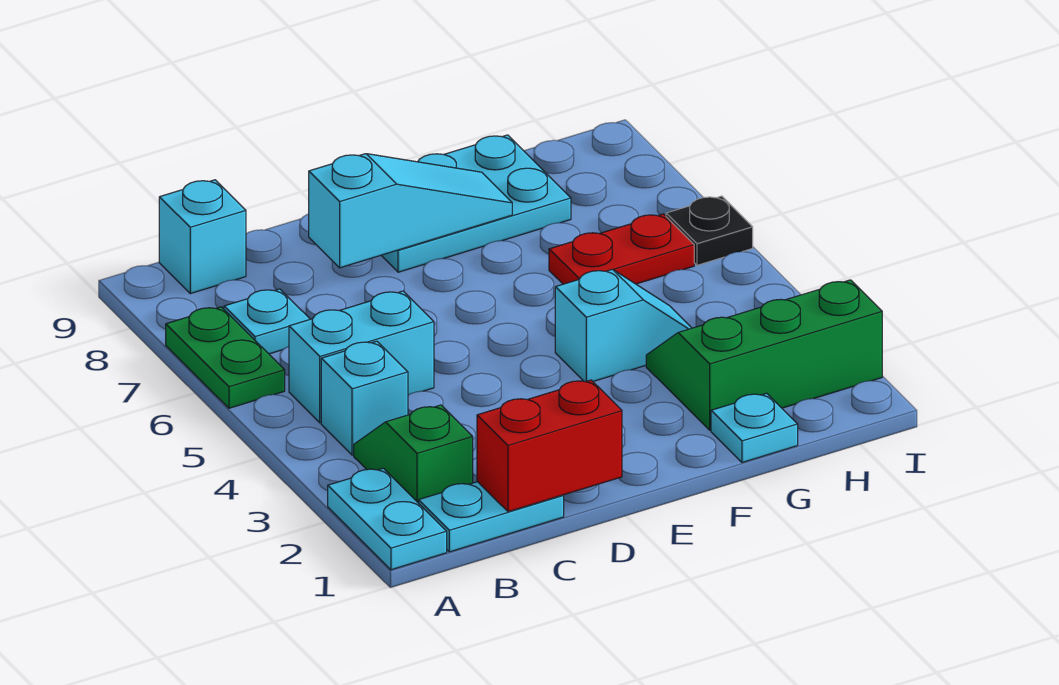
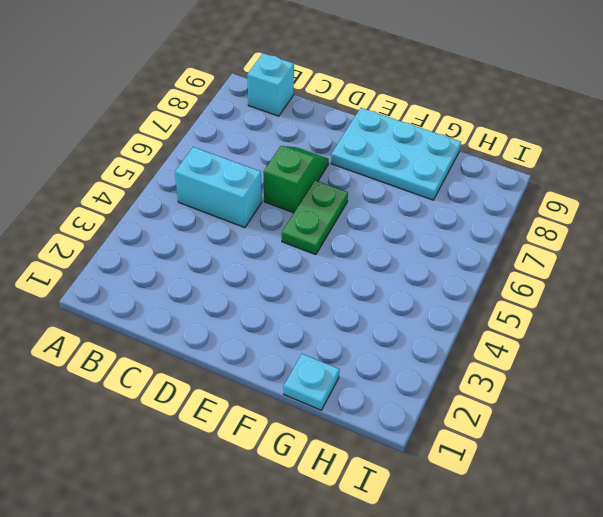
green 1x2 slope [264,146,329,213] -> green 1x2 slope moved to [354,405,473,503]
green 1x2 plate [282,180,348,255] -> green 1x2 plate moved to [166,307,285,408]
none -> cyan 1x2 plate [328,468,447,570]
none -> cyan 1x2 plate [419,482,564,552]
none -> cyan 1x1 brick [321,341,408,455]

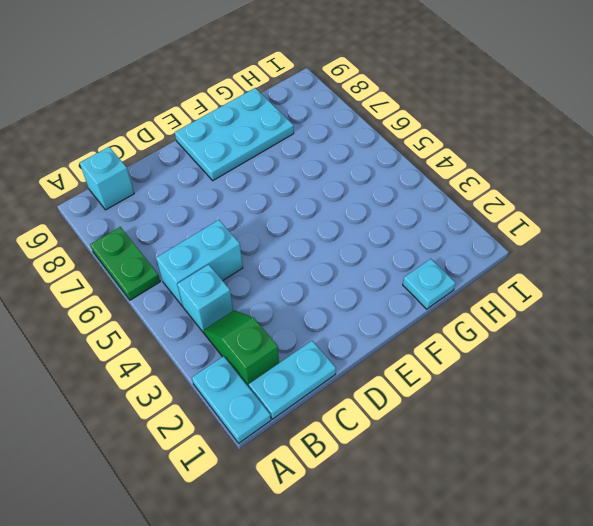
none -> cyan 1x1 plate [224,289,310,354]
none -> cyan 1x2 slope [555,269,691,382]
none -> green 2x3 slope [646,280,882,430]

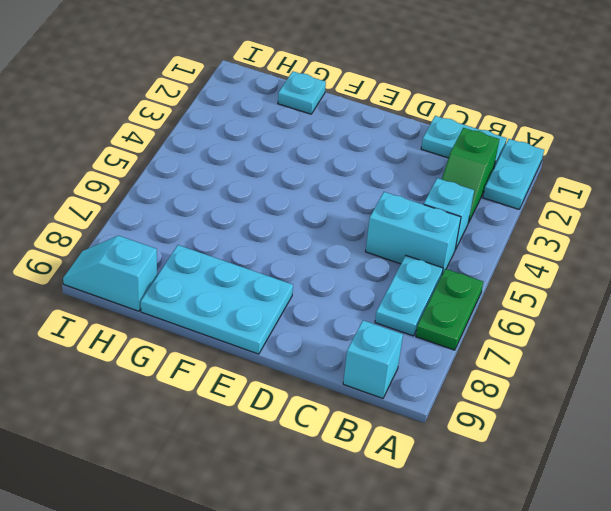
cyan 1x2 plate [375,256,443,336] -> cyan 1x1 plate [224,289,310,354]
cyan 1x2 slope [63,236,157,311] -> cyan 1x2 slope moved to [555,269,691,382]
none -> green 2x3 slope [646,280,882,430]
none -> red 1x2 plate [549,214,694,284]
none -> black 1x1 plate [666,196,753,265]

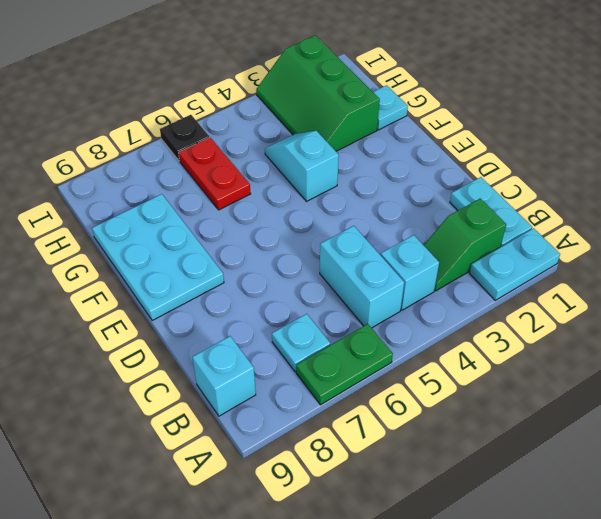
none -> red 1x2 brick [477,380,622,512]
none -> cyan 1x3 slope [309,154,512,268]

